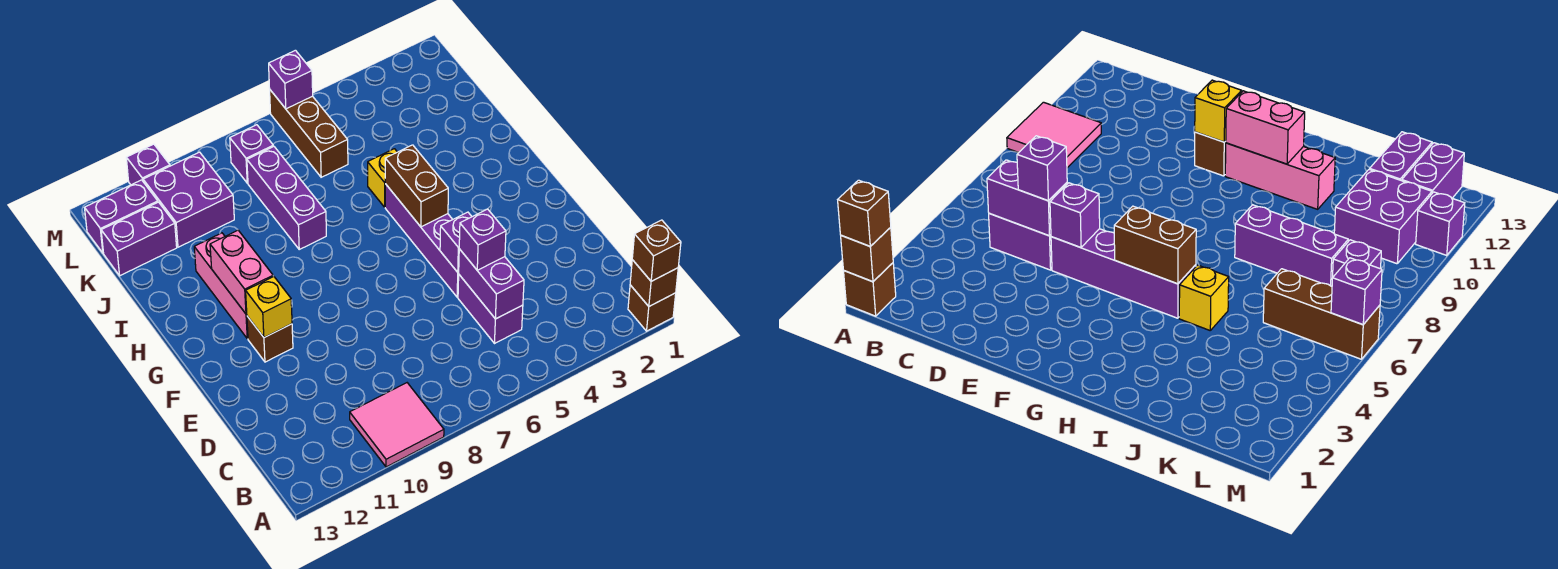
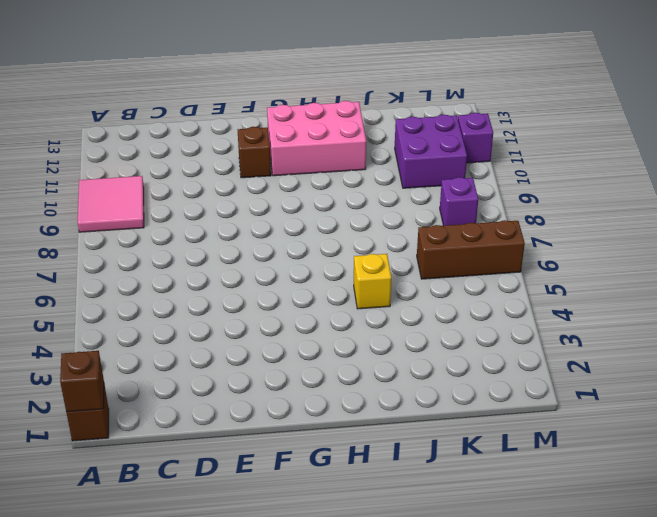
pink 2x3 brick [267,101,366,176] -> pink 1x3 brick [194,233,248,339]
none -> purple 1x2 brick [458,275,523,343]
none -> purple 1x4 brick [385,184,459,297]
none -> purple 1x3 brick [247,146,326,249]

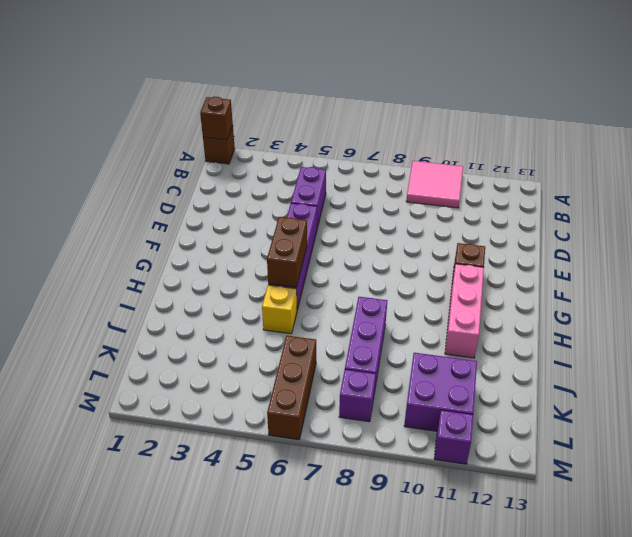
none -> purple 1x2 brick [101,202,177,276]
none -> purple 1x2 brick [85,180,158,253]
none -> purple 1x2 brick [459,249,524,319]

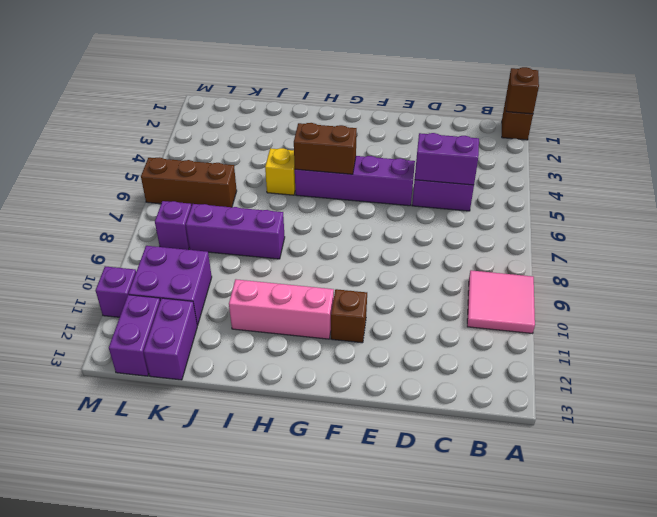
none -> purple 1x1 brick [440,212,472,272]
none -> yellow 1x1 brick [246,276,292,337]
none -> pink 1x2 brick [210,230,273,314]

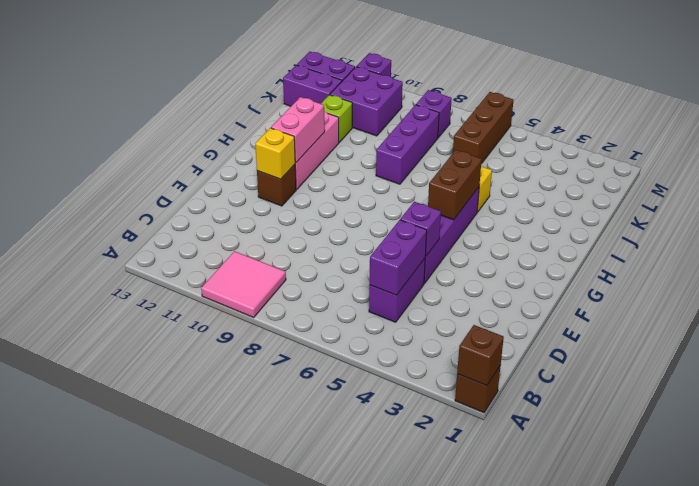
lime 1x1 brick [321,95,352,142] -> none
none -> purple 1x1 brick [269,50,313,109]
none -> brown 1x1 brick [632,220,681,281]
none -> purple 1x1 brick [459,209,506,270]

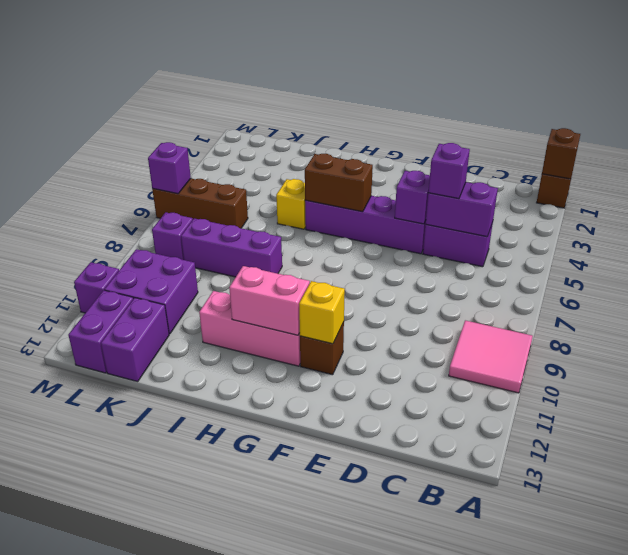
none -> brown 1x1 brick [632,220,681,281]

